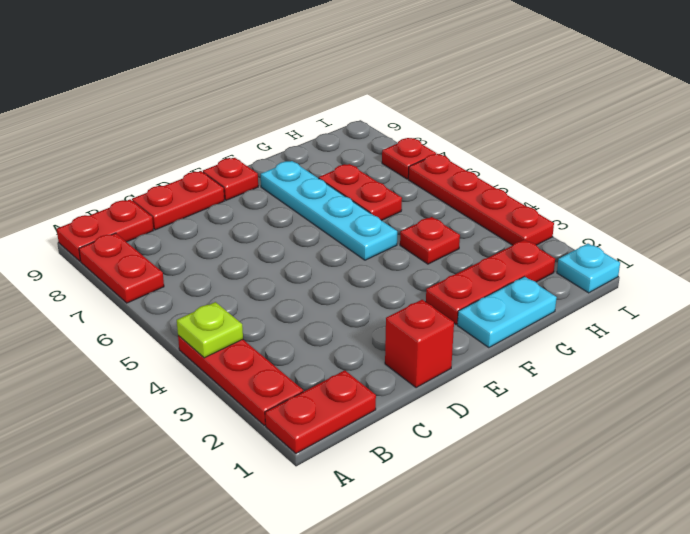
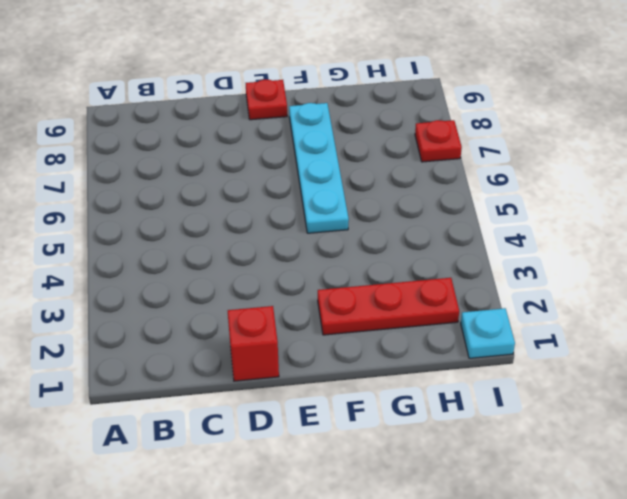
none -> red 1x2 plate [265,370,376,453]
none -> red 1x3 plate [178,336,303,425]
none -> red 1x2 plate [79,233,164,303]

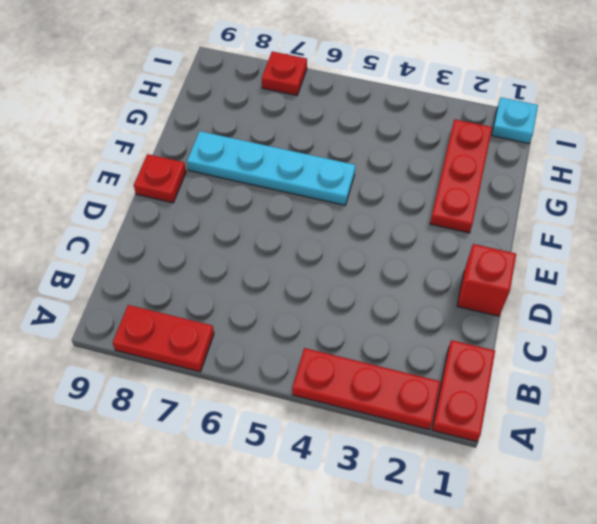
none -> red 1x2 plate [57,200,153,261]
none -> red 1x2 plate [132,171,224,230]
none -> cyan 1x2 plate [457,277,557,348]

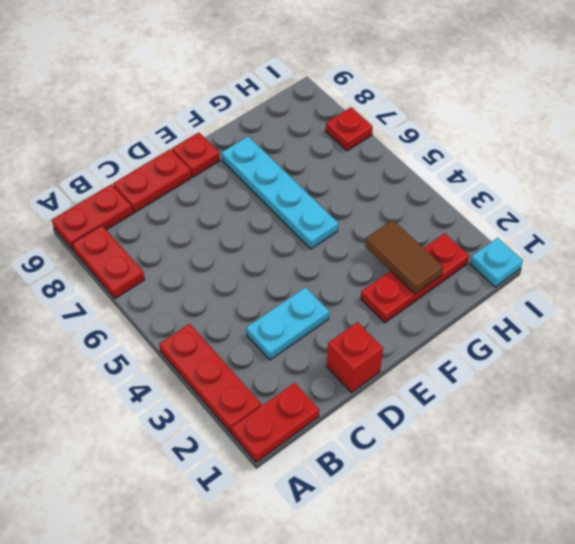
cyan 1x2 plate [246,287,329,360] -> cyan 1x2 plate moved to [457,277,557,348]
brown 1x2 tile [365,220,443,294] -> none
none -> red 1x1 plate [400,217,460,264]
none -> red 1x2 plate [319,164,402,221]
none -> red 1x4 plate [408,154,554,245]

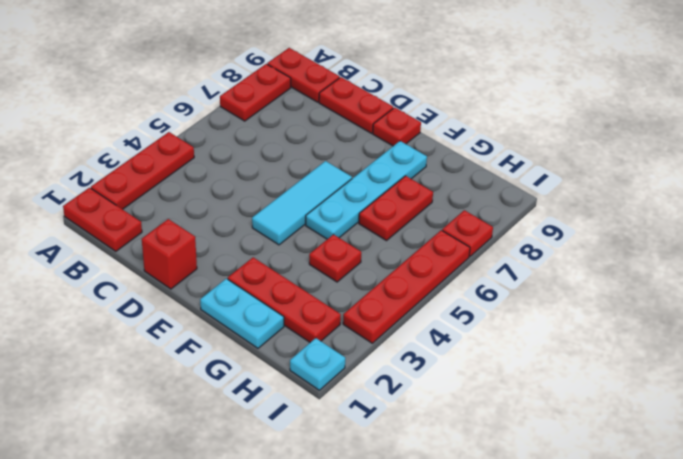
cyan 1x3 tile [252,161,352,245] -> none
none -> lime 1x1 plate [177,302,243,358]

